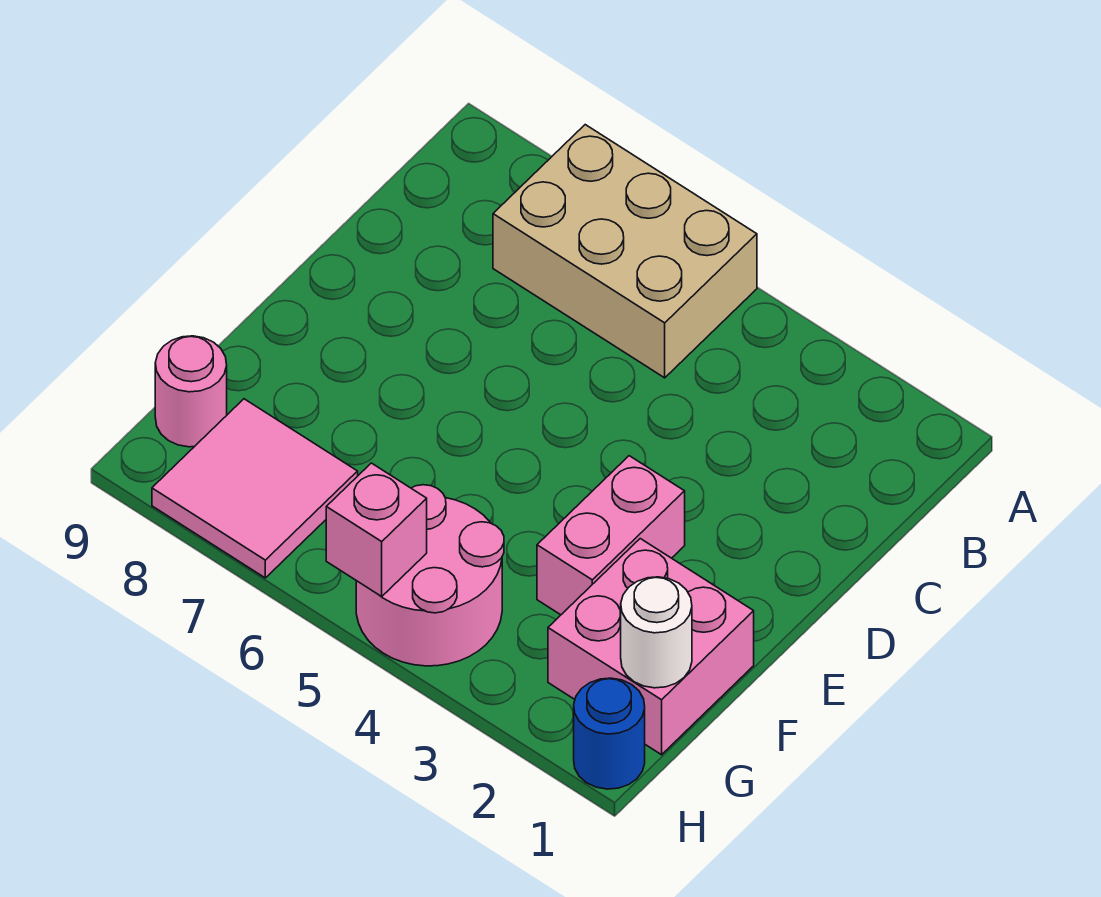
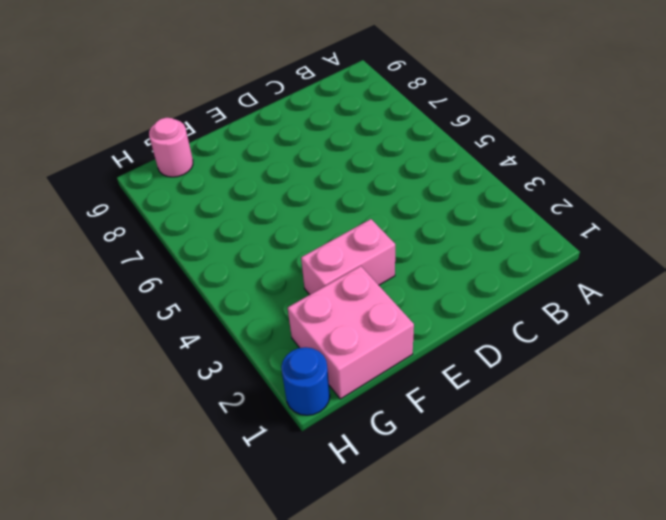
none -> tan 2x3 brick [493,125,757,378]
none -> pink 2x2 round brick [356,485,504,666]

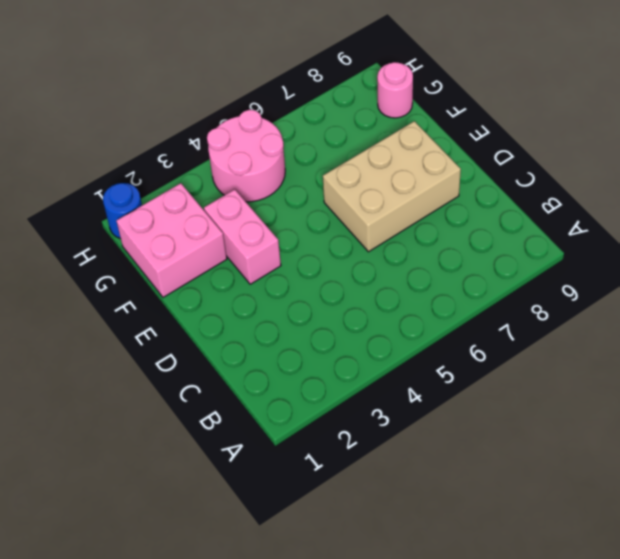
tan 2x3 brick [323,121,461,252] -> tan 2x3 brick moved to [493,125,757,378]
none -> pink 2x2 tile [152,399,358,578]
none -> white 1x1 round brick [621,577,692,688]

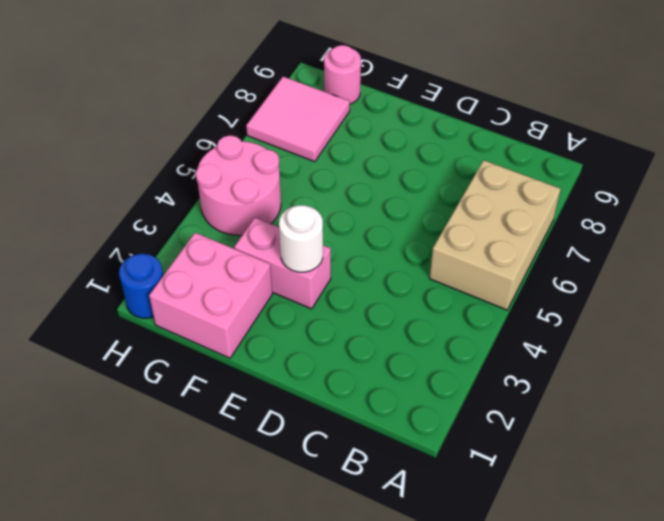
white 1x1 round brick [279,205,323,272] -> white 1x1 round brick moved to [621,577,692,688]
none -> pink 1x1 brick [326,463,427,597]

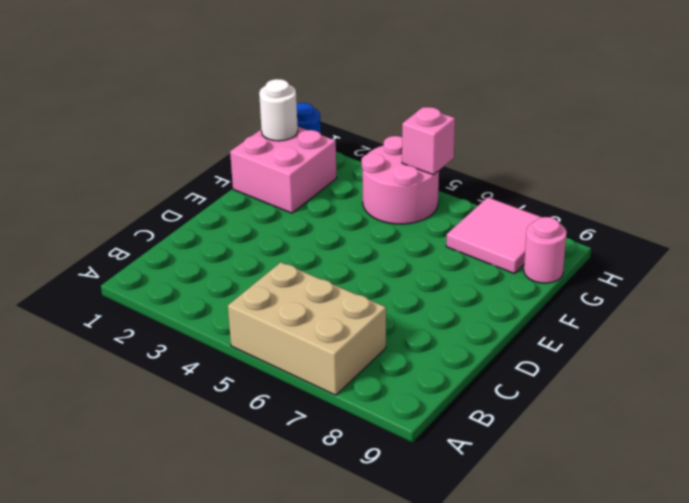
none -> pink 1x2 brick [537,456,685,615]

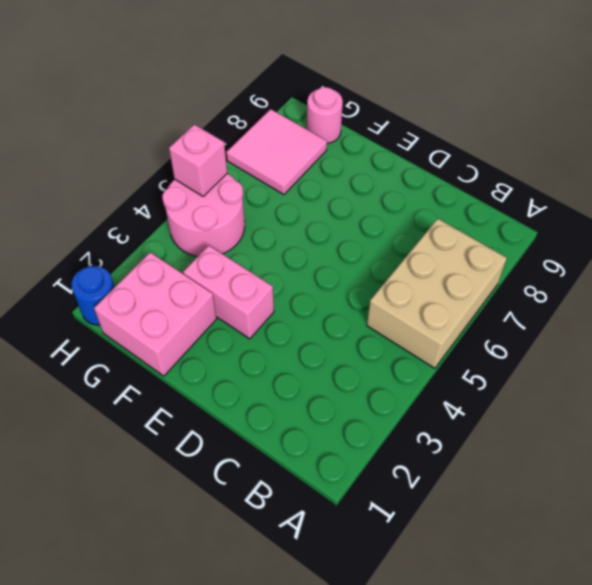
none -> white 1x1 round brick [621,577,692,688]

